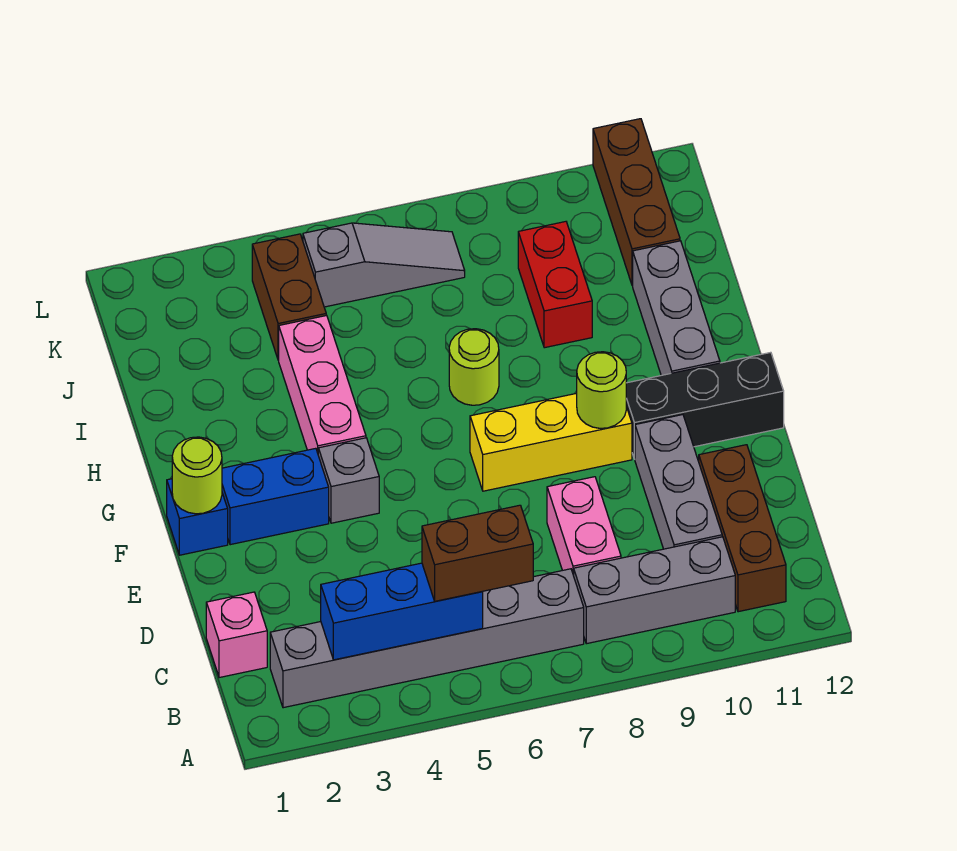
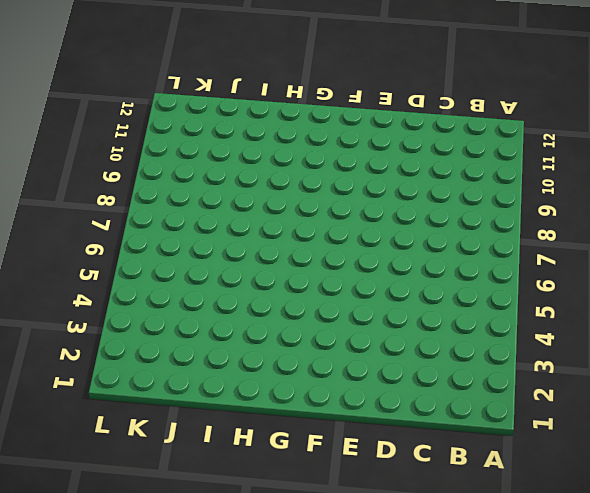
none -> grey 1x6 brick [270,569,584,708]
none -> grey 1x3 brick [574,537,735,644]
none -> brown 1x3 brick [699,445,786,612]

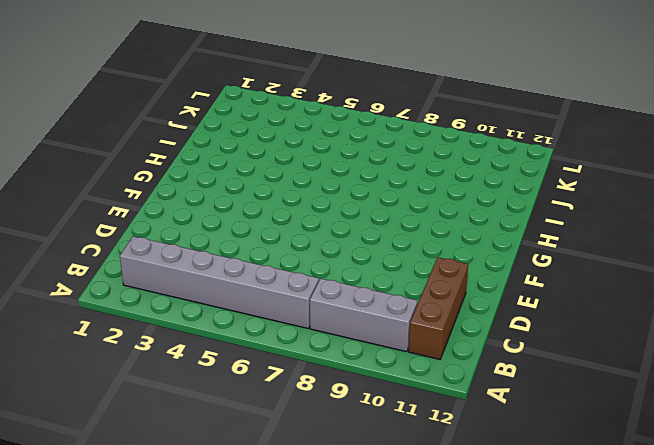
none -> pink 1x1 brick [206,592,267,678]
none -> pink 1x2 brick [547,477,621,576]
none -> grey 1x3 brick [635,415,722,549]

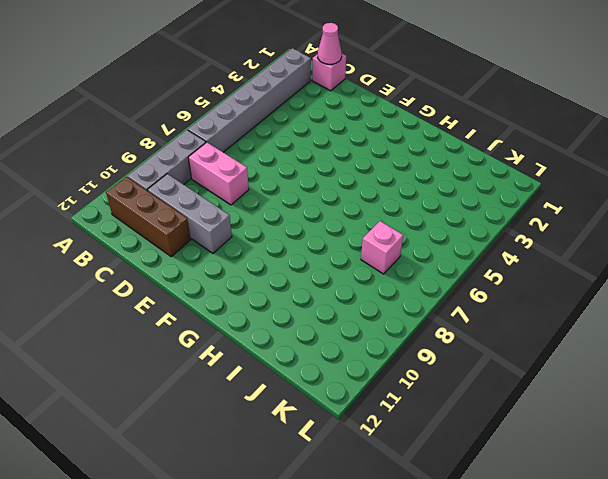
pink 1x1 cone [318,23,342,64] -> none
pink 1x1 brick [361,221,403,274] -> none
none -> blue 1x1 brick [167,479,228,555]
none -> blue 1x2 brick [222,448,329,545]
none -> grey 1x1 brick [318,438,379,523]

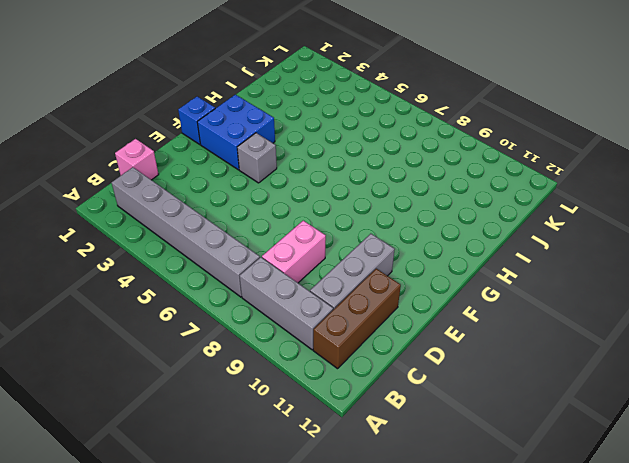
blue 2x2 brick [197,95,275,170] -> blue 1x2 brick [222,448,329,545]
none -> yellow 1x3 brick [470,393,632,491]
none -> black 1x3 brick [626,352,784,459]
none -> pink 1x3 brick [279,315,366,453]

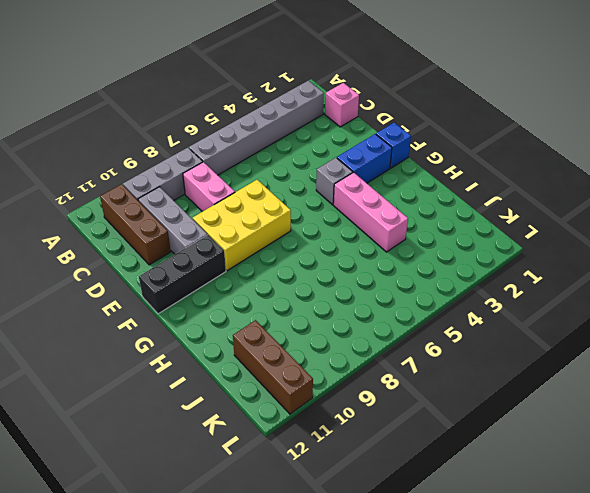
yellow 2x3 brick [193,180,291,271] -> yellow 1x3 brick [470,393,632,491]
none -> grey 1x3 brick [633,241,720,375]
none -> lime 1x1 round brick [449,329,499,405]
none -> red 1x2 brick [518,222,592,348]

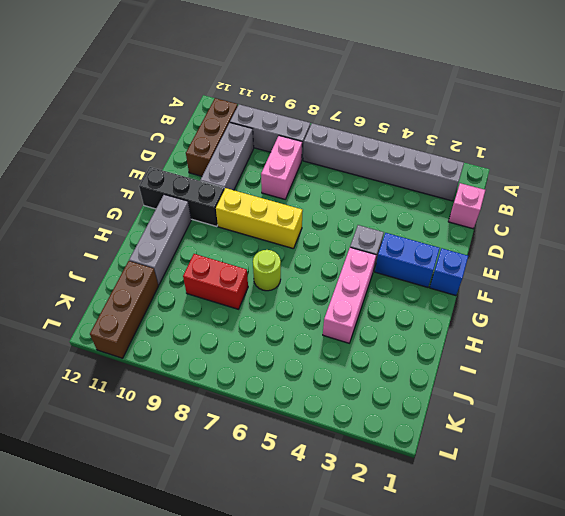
red 1x2 brick [183,254,248,309] -> red 1x2 brick turned to [518,222,592,348]
none -> brown 1x2 brick [252,234,326,360]
none -> grey 1x3 slope [303,223,465,307]
none -> blue 1x3 brick [321,563,483,660]

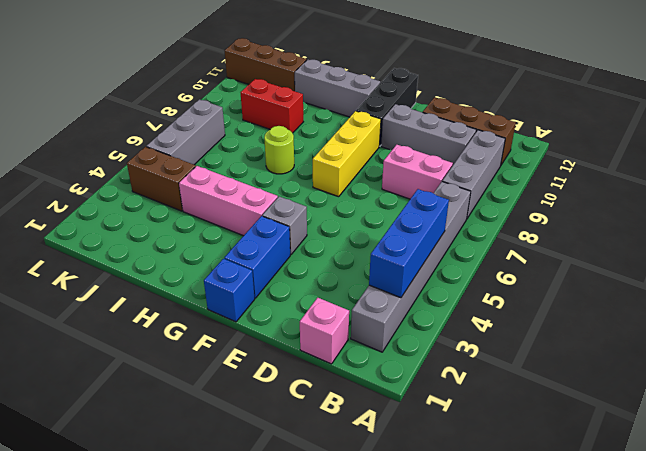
grey 1x3 brick [146,99,225,165] -> grey 1x3 slope [303,223,465,307]
none -> lime 1x1 round brick [172,437,222,514]
none -> lime 1x1 round brick [577,352,626,428]
none -> brown 1x2 brick [422,505,533,601]

